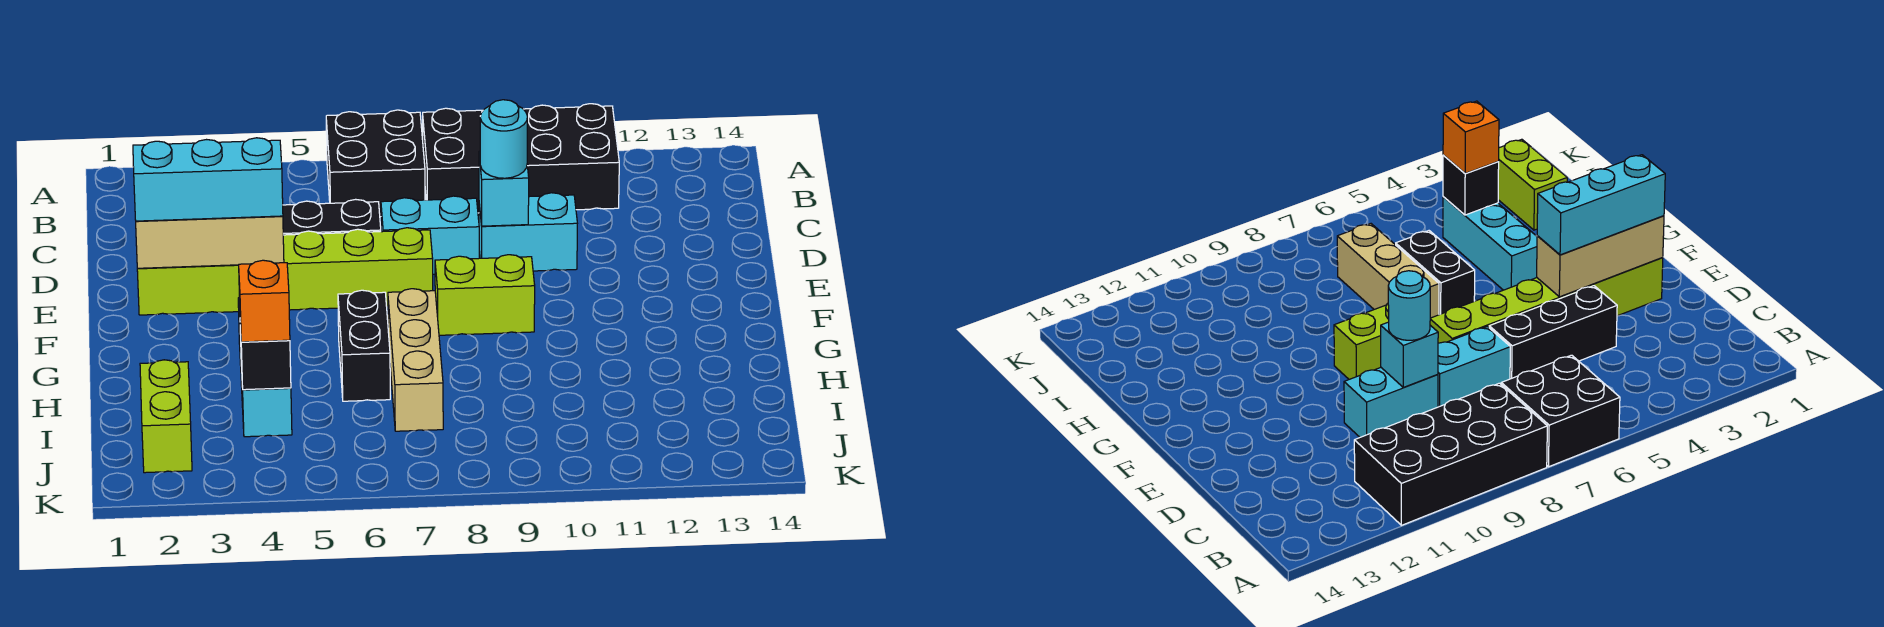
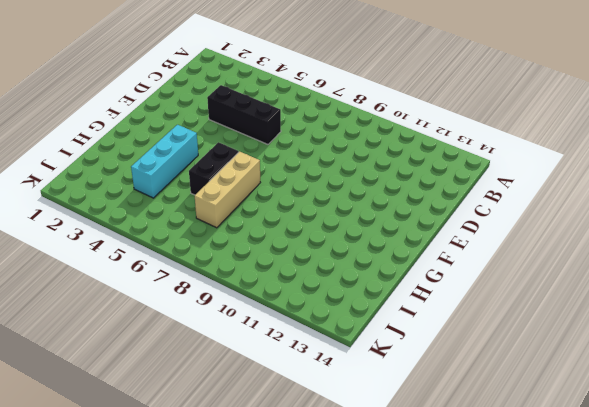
none -> black 2x2 brick [326,110,425,217]
none -> black 2x4 brick [423,104,619,213]
none -> cyan 1x2 brick [381,196,479,274]

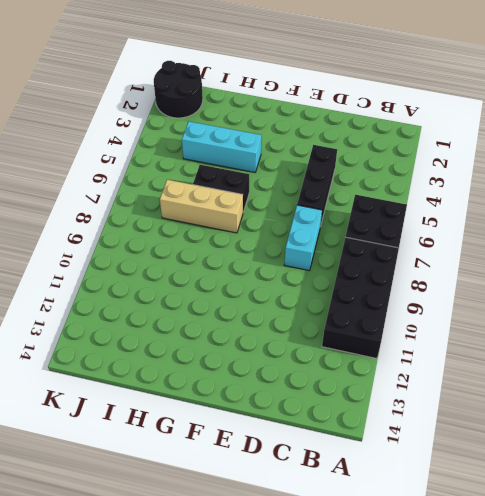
black 2x2 round brick [154,61,203,118] -> lime 1x2 brick [140,360,192,473]
none -> cyan 1x2 brick [479,193,577,271]
none -> lime 1x6 brick [137,228,433,315]
none -> lime 1x2 brick [435,255,535,335]

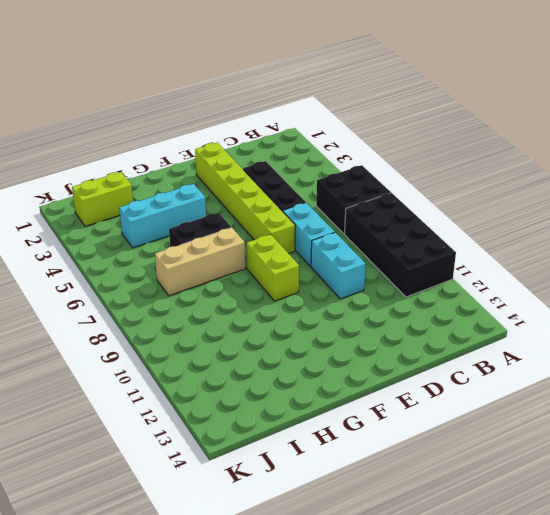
none -> cyan 1x1 brick [479,151,529,226]
none -> tan 1x3 brick [136,216,284,268]
none -> black 1x1 brick [240,325,291,390]

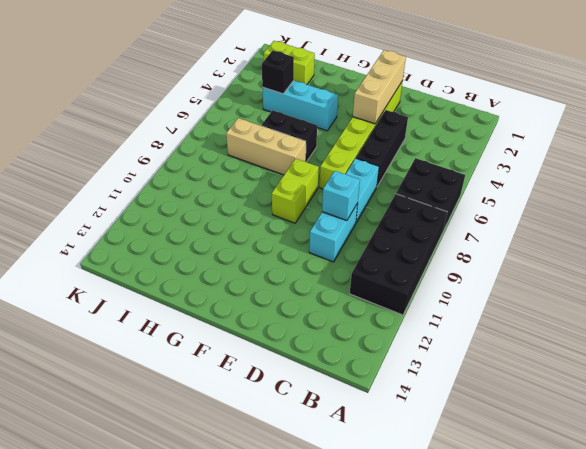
none -> cyan 1x1 round brick [480,100,527,178]
none -> cyan 1x3 brick [133,138,283,221]
none -> orange 1x1 brick [239,260,290,342]

